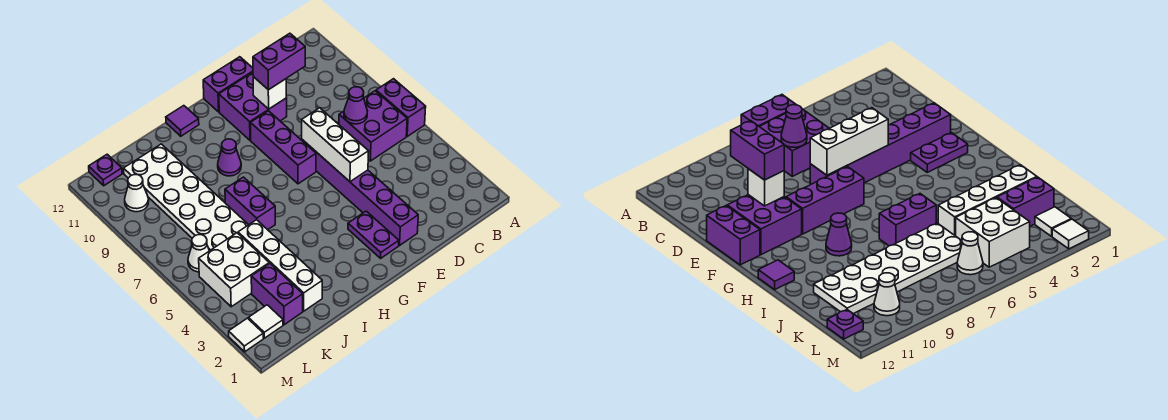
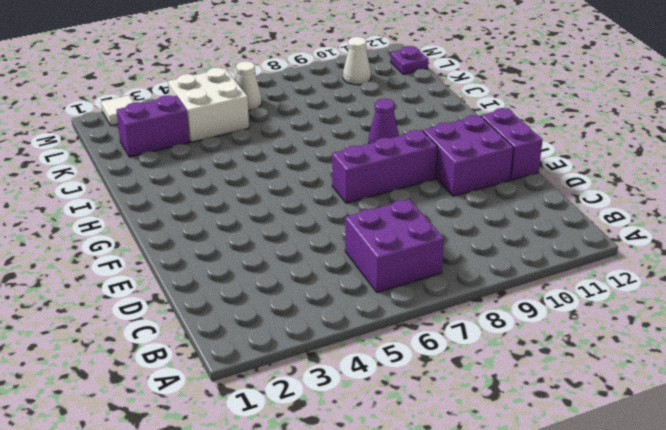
none -> purple 1x2 brick [376,79,426,136]
none -> purple 1x6 brick [302,140,418,245]
none -> purple 1x2 plate [348,211,399,258]

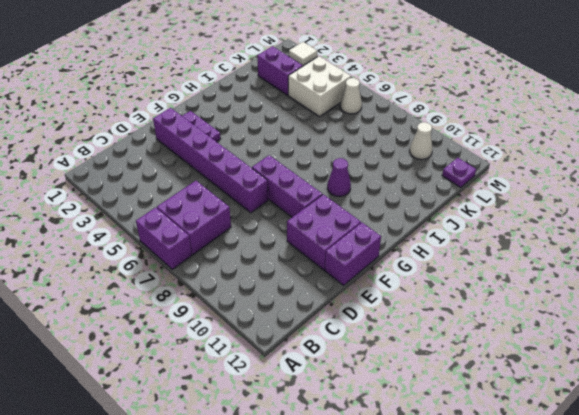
none -> purple 1x1 tile [166,106,199,136]
none -> purple 1x2 brick [225,177,275,230]
none -> white 1x4 brick [238,220,322,311]

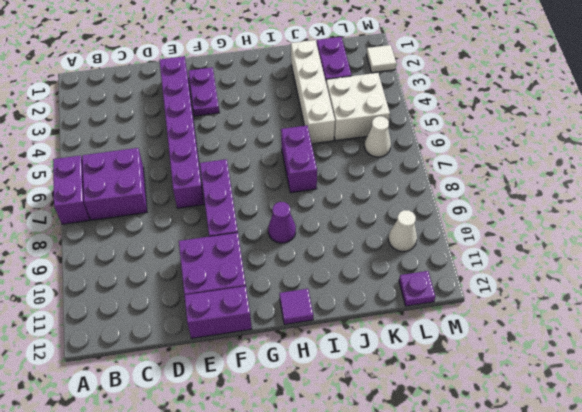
none -> white 2x6 plate [124,144,248,251]
none -> white 1x1 tile [248,305,283,338]
none -> purple 1x1 cone [344,87,367,124]

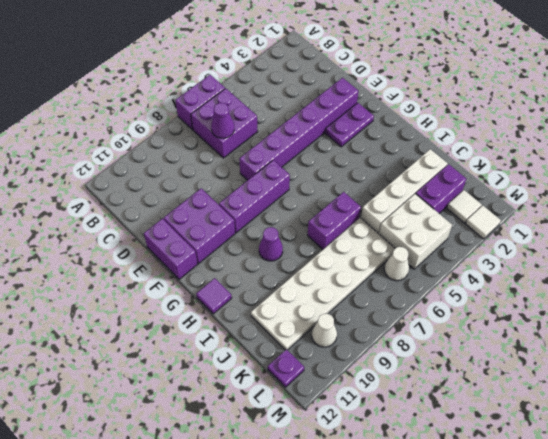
none -> white 1x3 brick [302,108,369,182]
none -> white 1x1 brick [253,77,287,109]
none -> purple 1x2 brick [253,33,305,90]

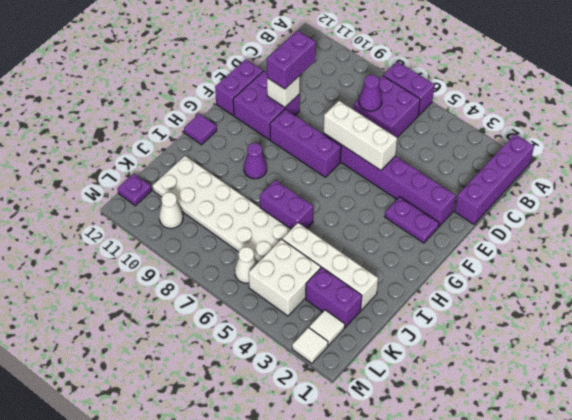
purple 1x4 brick [455,134,534,224] -> none

